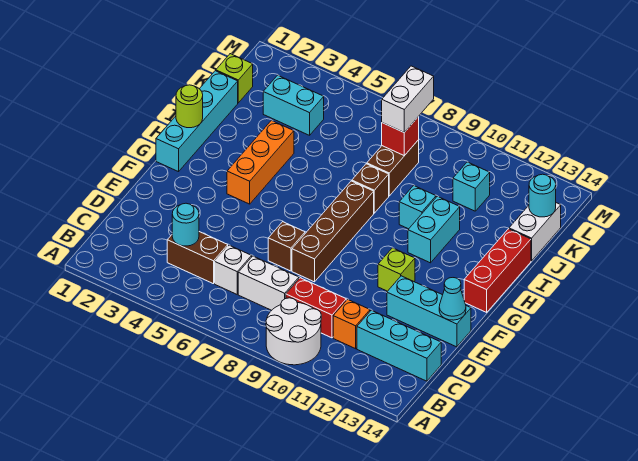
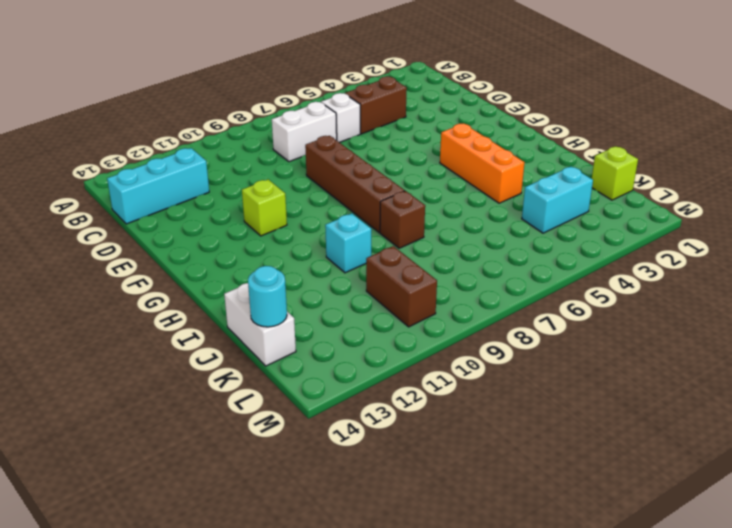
brown 1x2 brick [366,246,437,327] -> brown 1x2 brick moved to [367,140,419,196]
none -> white 2x2 round brick [266,298,321,365]
none -> red 1x2 brick [286,278,346,338]
none -> orange 1x1 brick [333,299,370,349]

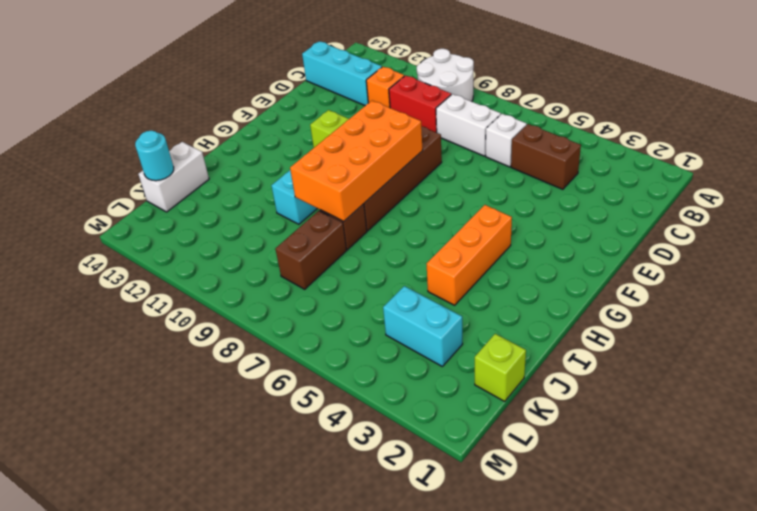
orange 2x4 brick [290,101,423,221] -> none
none -> brown 1x1 brick [268,222,305,271]
none -> cyan 1x3 brick [387,276,471,347]
none -> cyan 1x4 brick [156,71,238,172]

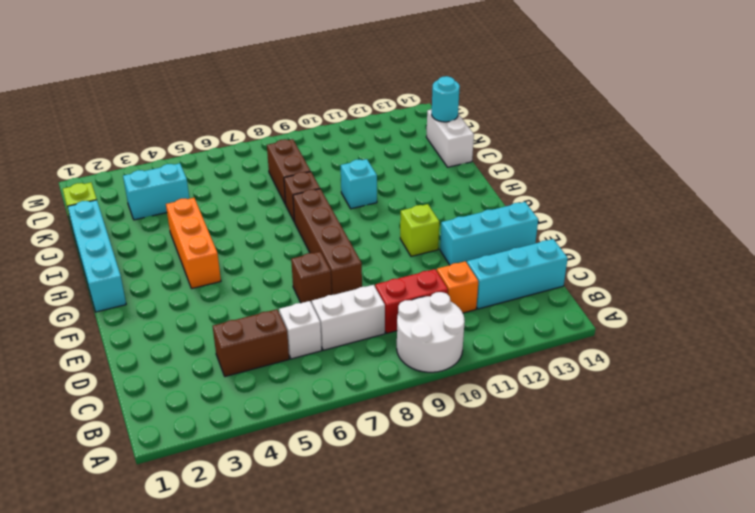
none -> red 1x3 brick [464,229,531,312]
none -> cyan 1x2 brick [408,196,460,263]
none -> cyan 1x1 brick [453,162,490,211]

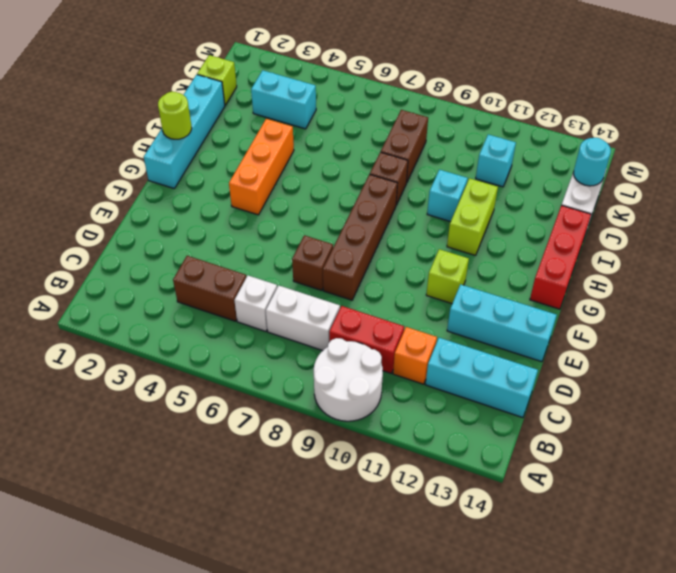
lime 1x2 brick [447,178,498,256] -> cyan 1x2 brick [408,196,460,263]
none -> cyan 1x1 round brick [172,203,199,246]
none -> cyan 1x1 cone [439,278,466,320]
none -> red 1x1 brick [382,117,419,156]

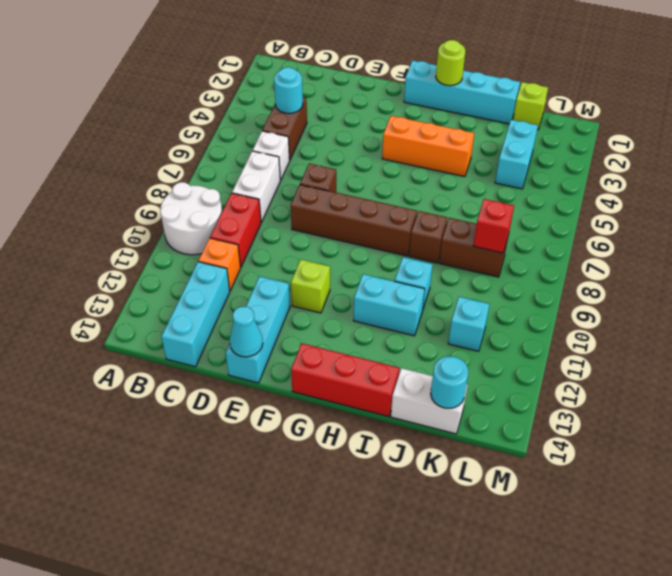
none -> white 1x2 brick [382,66,434,132]

